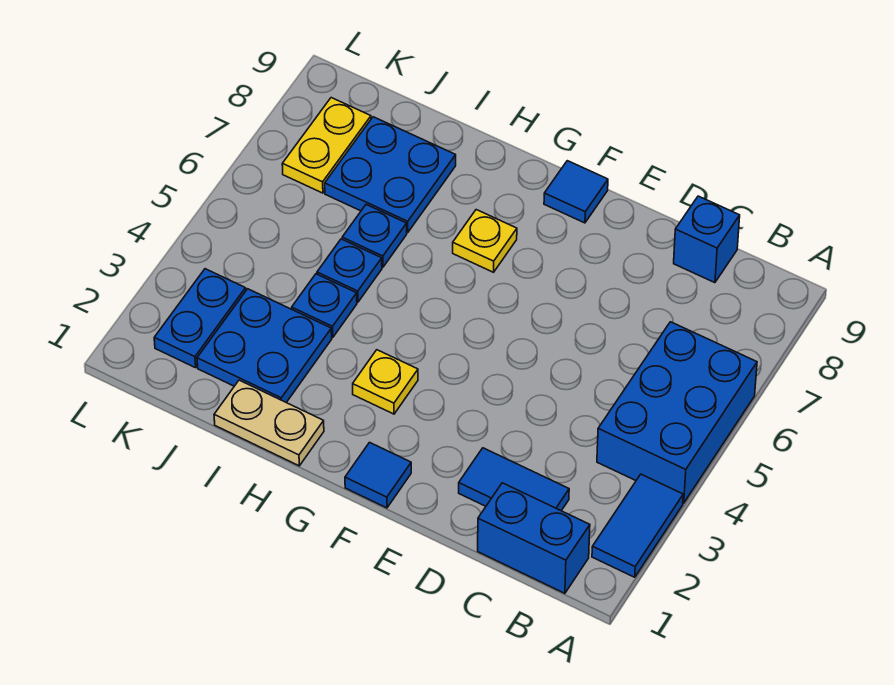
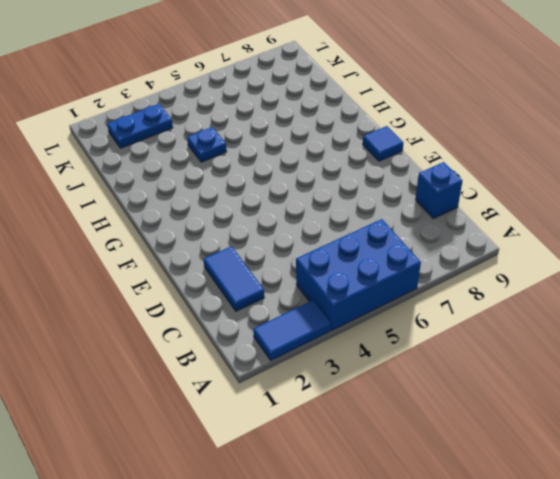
none -> blue 1x2 brick [478,483,590,593]
none -> blue 1x1 tile [345,442,411,508]
none -> yellow 1x1 plate [353,350,418,414]

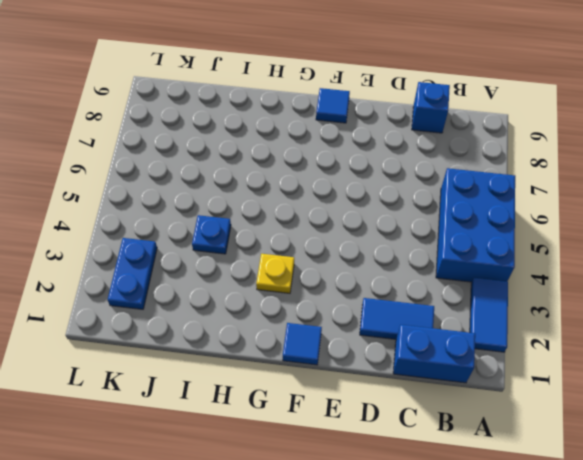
none -> yellow 1x1 plate [453,210,517,272]
none -> tan 1x2 plate [214,380,324,466]
none -> blue 2x2 plate [197,289,332,402]

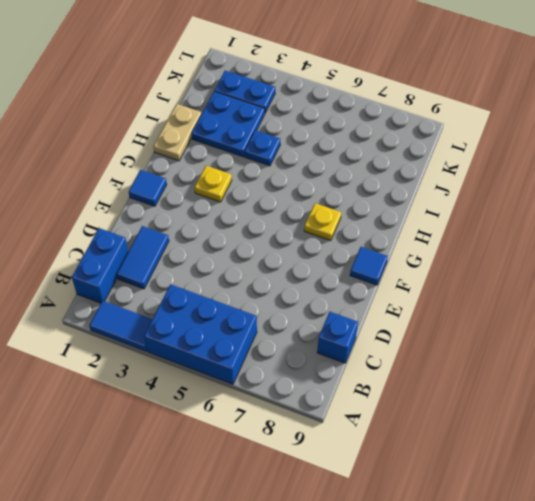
none -> blue 1x1 plate [317,239,382,302]
none -> blue 1x1 plate [342,205,407,267]
none -> blue 2x2 plate [325,117,456,233]

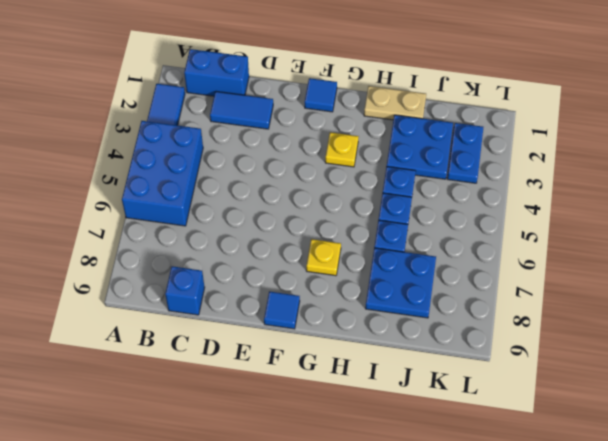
none -> yellow 1x2 plate [282,98,371,193]

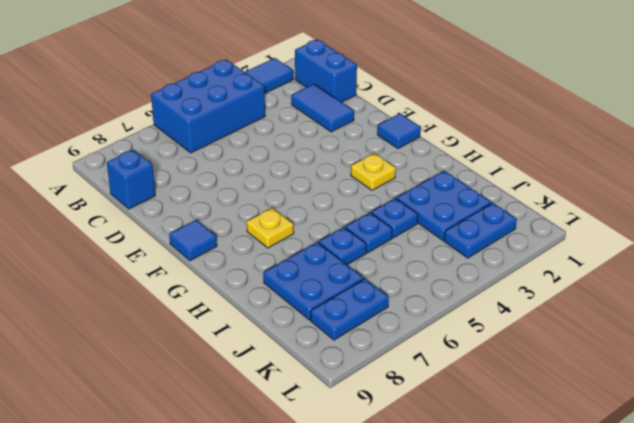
blue 1x2 plate [311,279,389,340] -> yellow 1x2 plate [282,98,371,193]
none -> tan 1x2 plate [214,380,324,466]

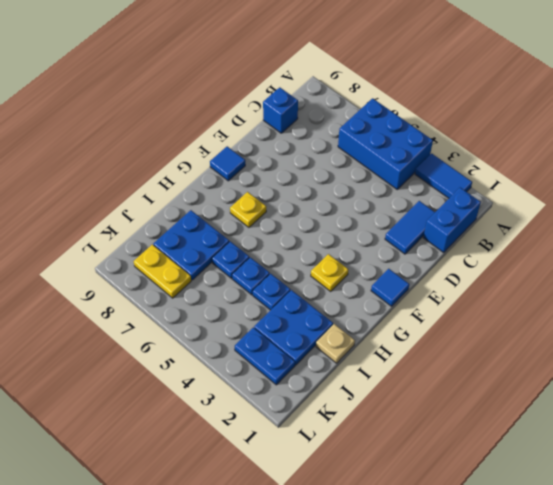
tan 1x1 plate [316,324,355,363] -> tan 1x2 plate [214,380,324,466]

